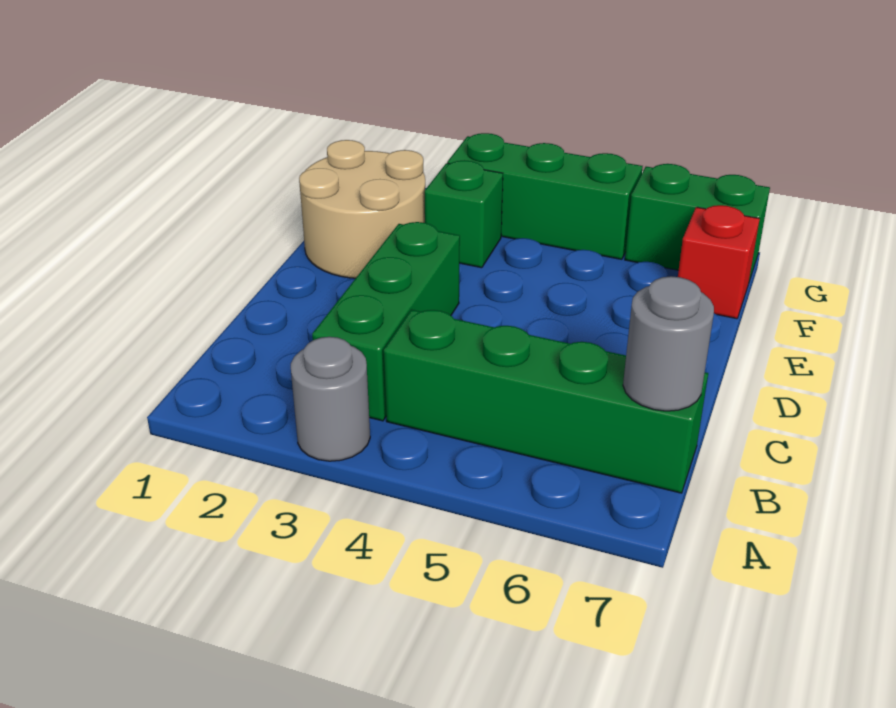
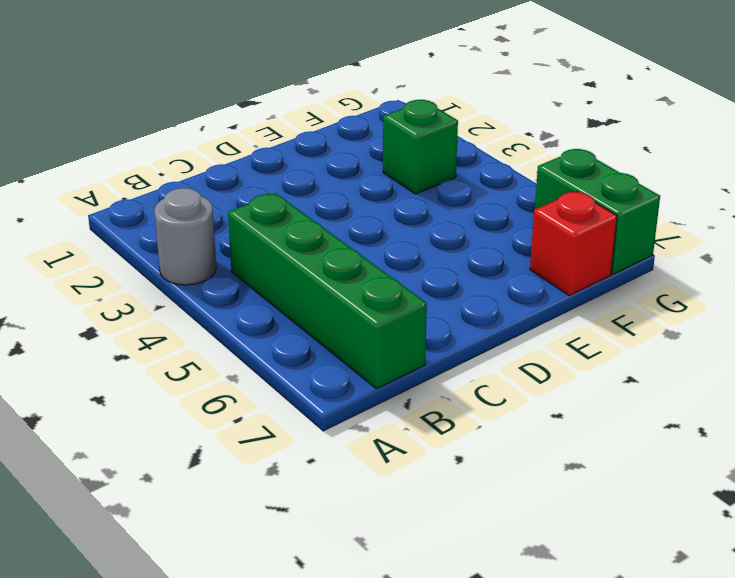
none -> green 1x3 brick [312,222,460,421]
none -> tan 2x2 round brick [299,140,425,278]

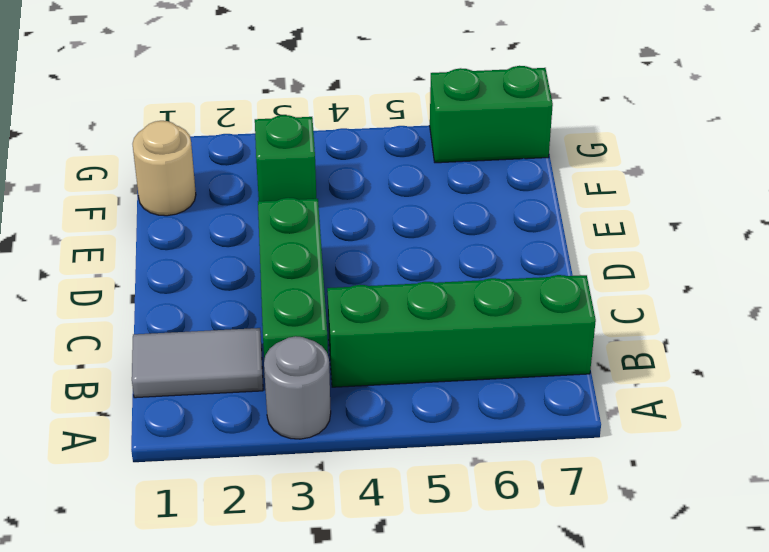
grey 1x2 tile [132,328,263,398] -> none
tan 1x1 round brick [133,121,196,216] -> tan 2x2 round brick [299,140,425,278]
none -> red 1x1 brick [678,205,760,319]
none -> green 1x3 brick [447,133,643,259]

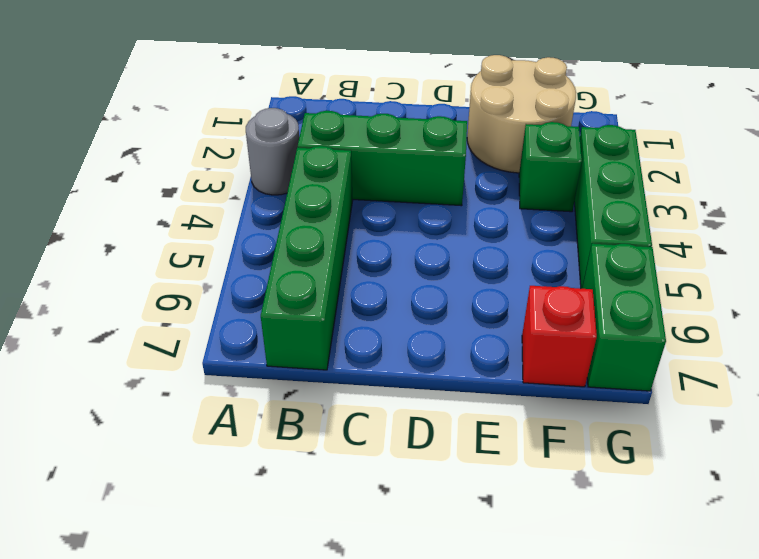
none -> grey 1x1 round brick [623,276,714,411]

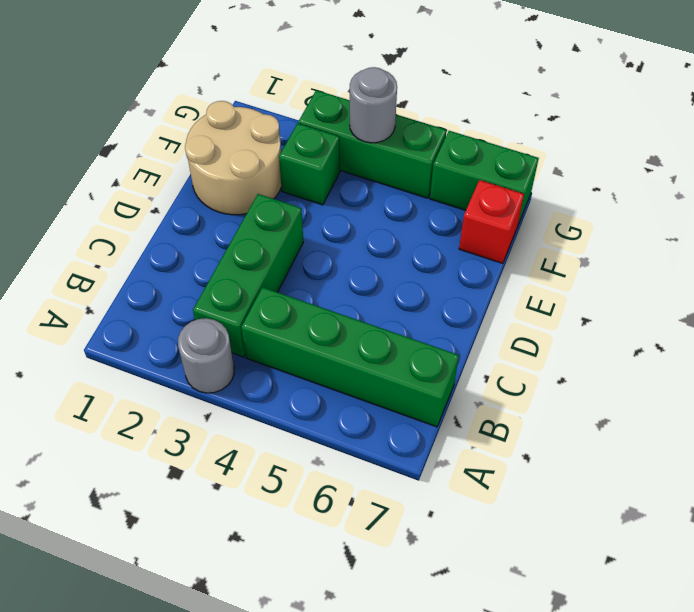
grey 1x1 round brick [350,67,397,143] -> grey 1x1 round brick moved to [623,276,714,411]

